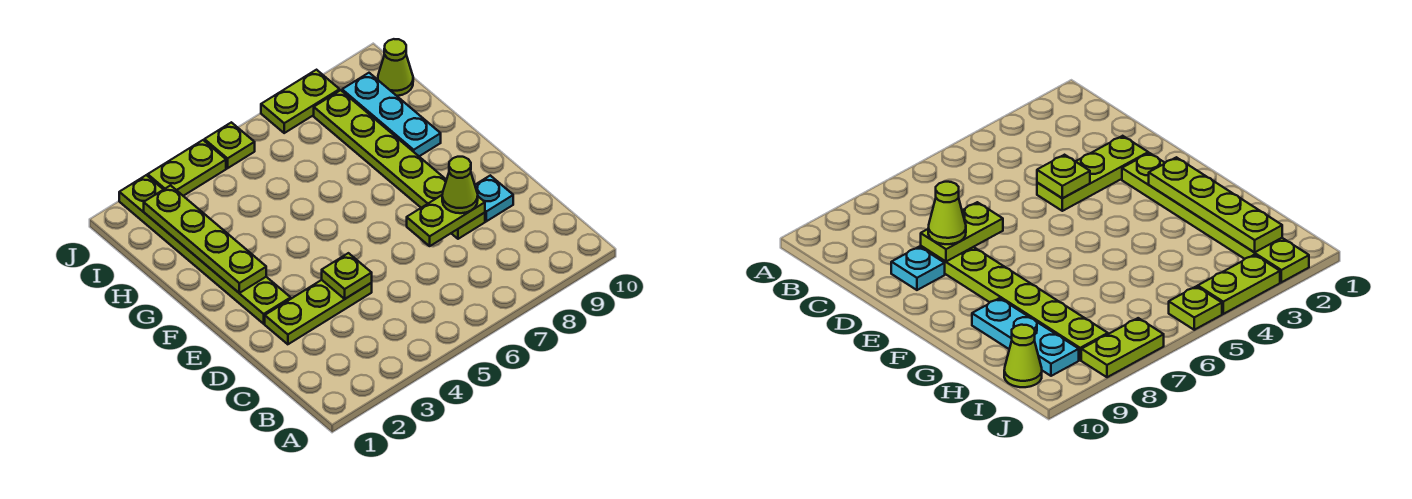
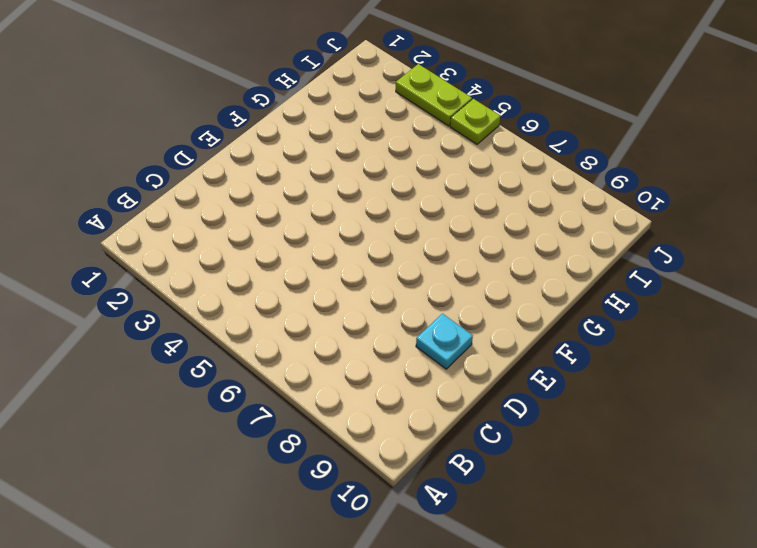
none -> lime 1x3 plate [265,280,372,344]
none -> lime 1x6 plate [314,90,485,239]
none -> lime 1x6 plate [119,175,291,324]

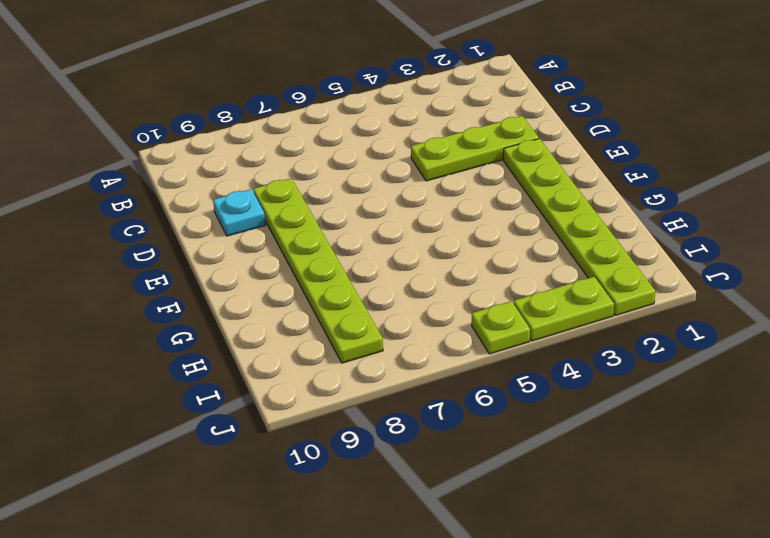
none -> cyan 1x3 plate [342,73,441,156]
none -> lime 1x1 cone [378,39,413,96]
none -> lime 1x2 plate [261,70,340,133]

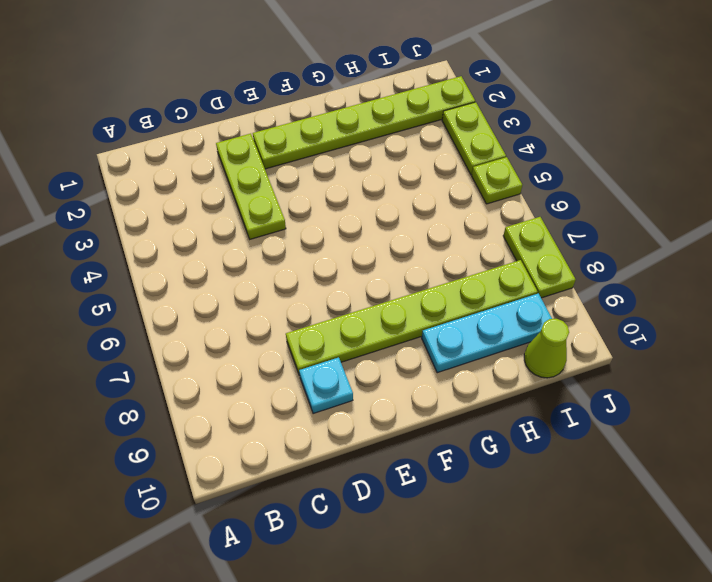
none -> lime 1x1 plate [322,253,372,299]
none -> lime 1x2 plate [407,195,485,246]
none -> lime 1x4 plate [144,185,266,293]

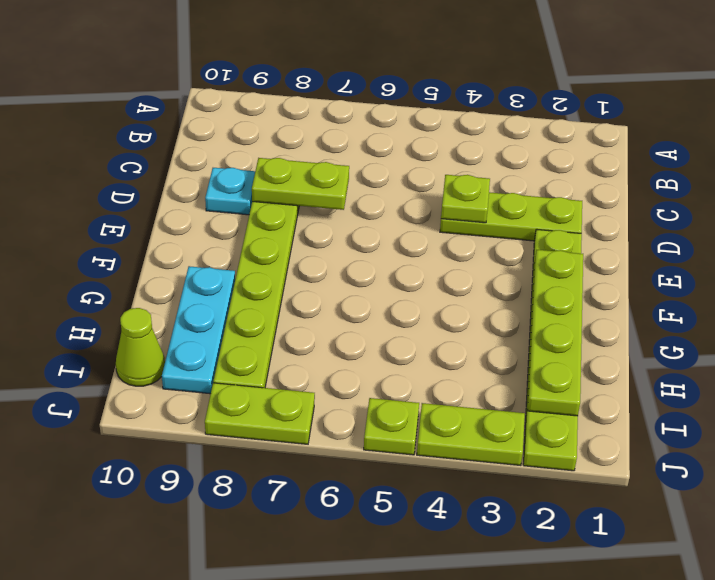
none -> lime 1x1 cone [442,157,478,213]

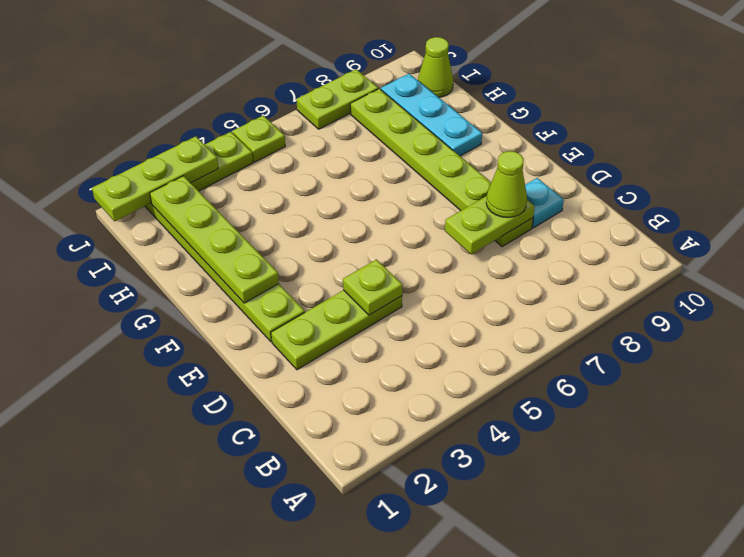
lime 1x3 plate [92,136,218,221] -> none

